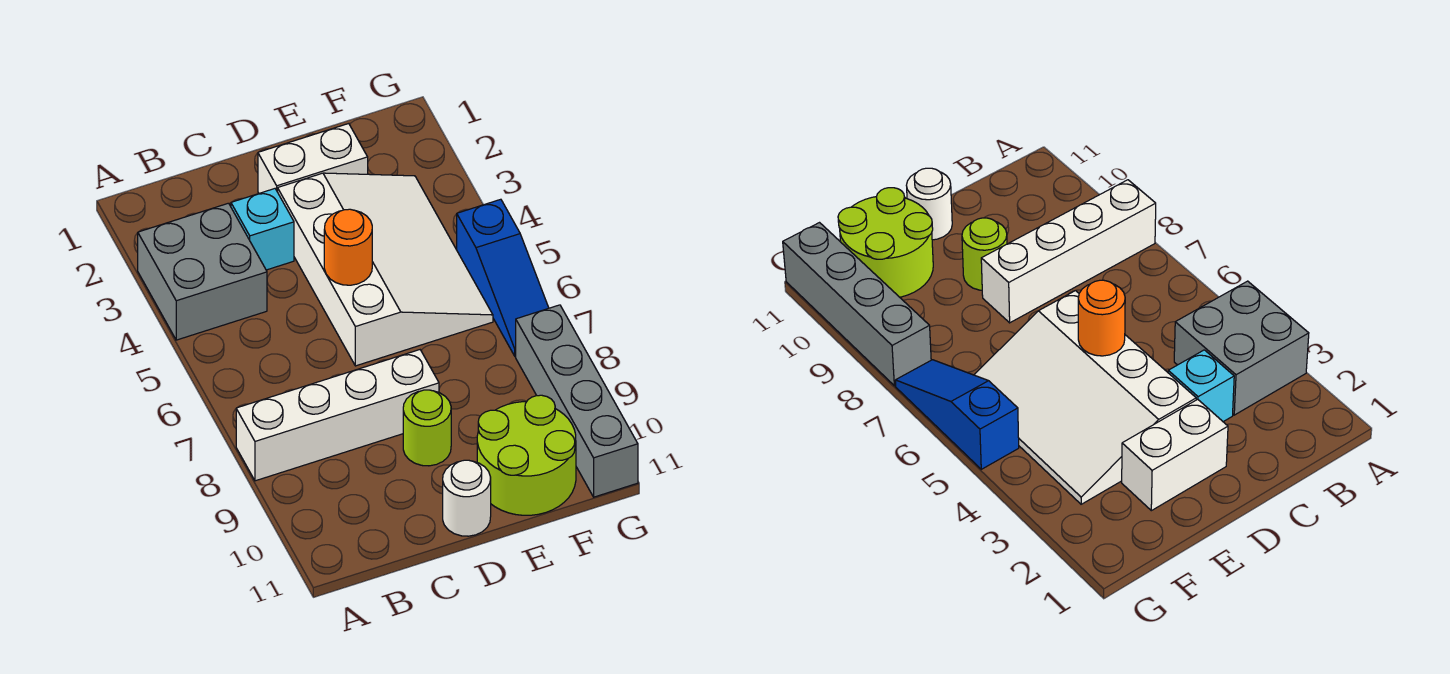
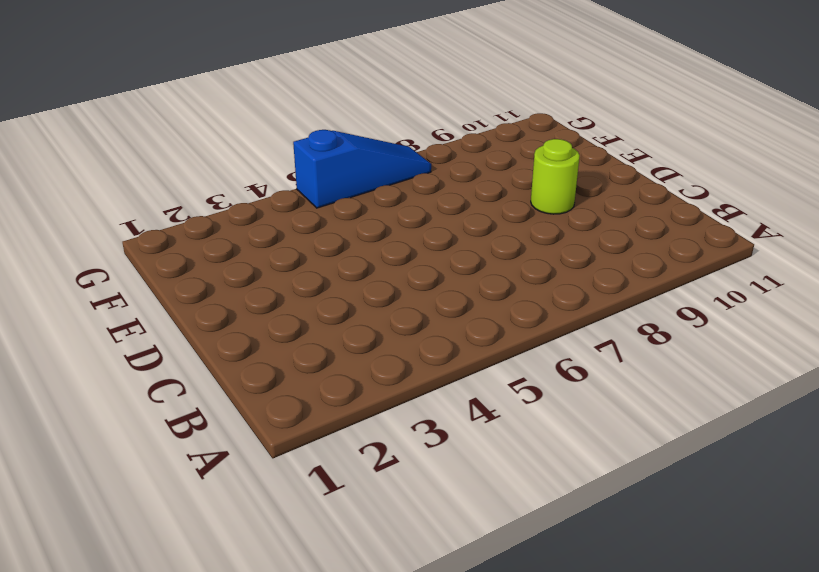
none -> grey 2x2 brick [138,203,267,340]
none -> white 1x4 brick [236,350,439,481]

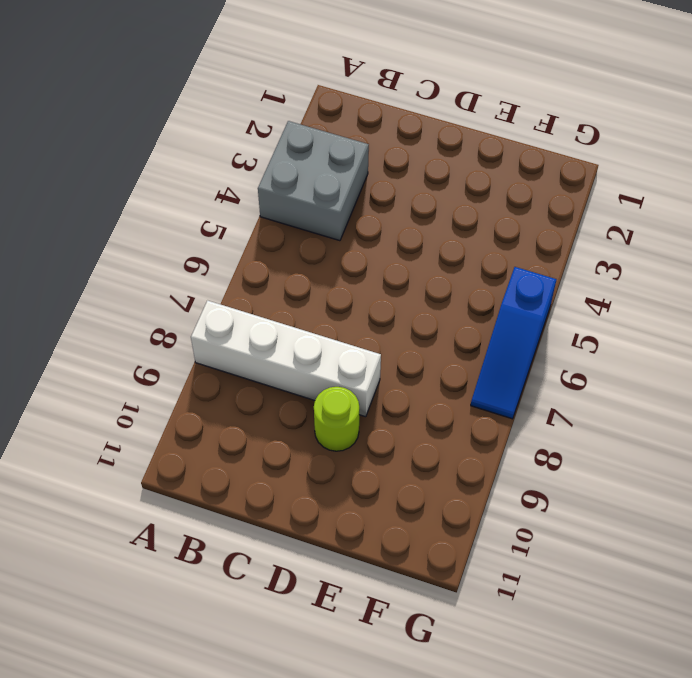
none -> cyan 1x1 brick [231,189,294,270]
none -> white 1x2 brick [258,124,368,193]

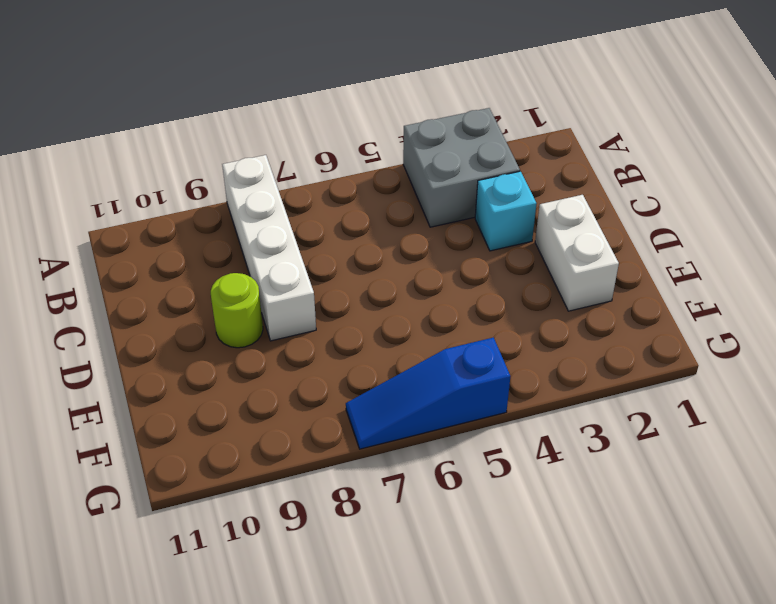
none -> white 3x4 slope [278,173,493,366]
none -> white 1x1 round brick [443,460,491,536]

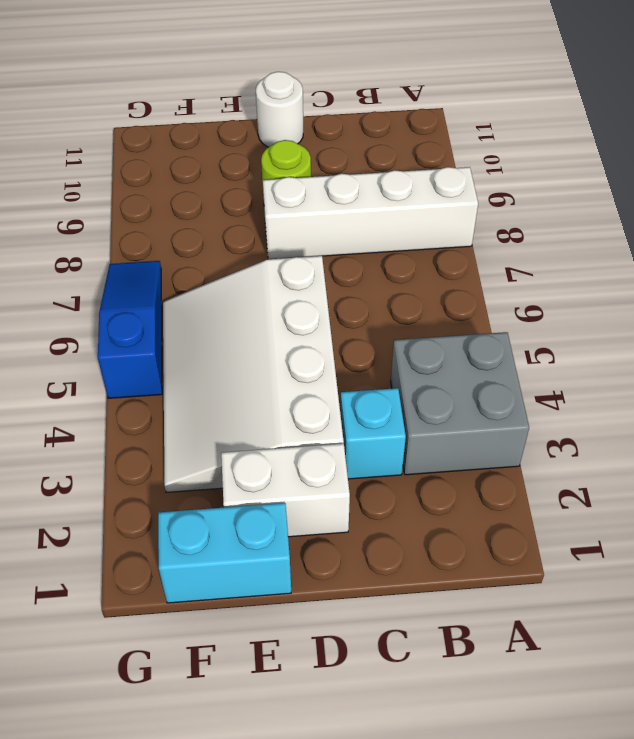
cyan 1x2 brick [158,503,291,603] -> none
none -> lime 2x2 round brick [477,395,576,515]
none -> grey 1x4 brick [516,305,638,497]

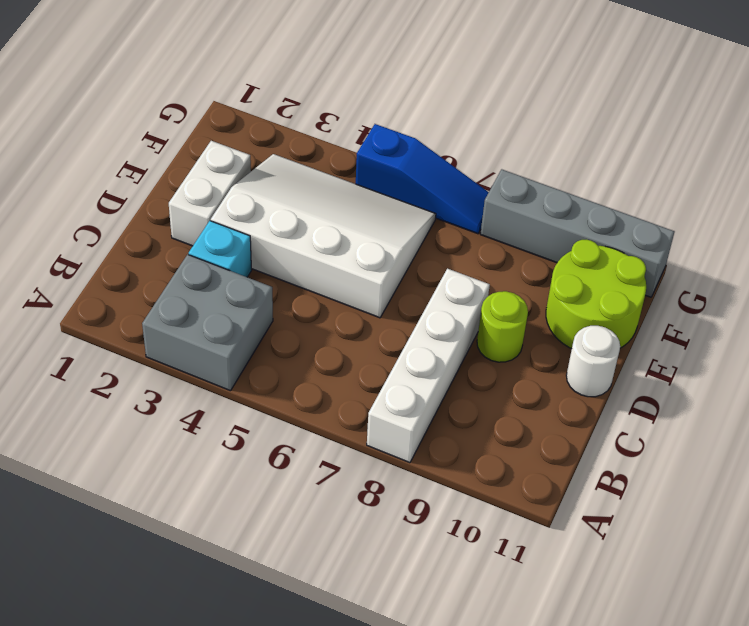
none -> orange 1x1 round brick [324,209,372,285]

